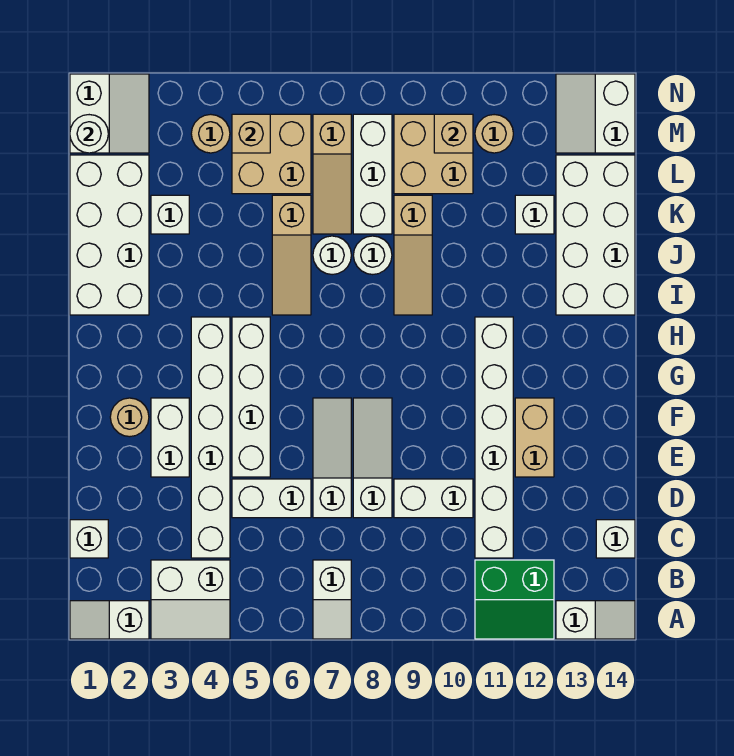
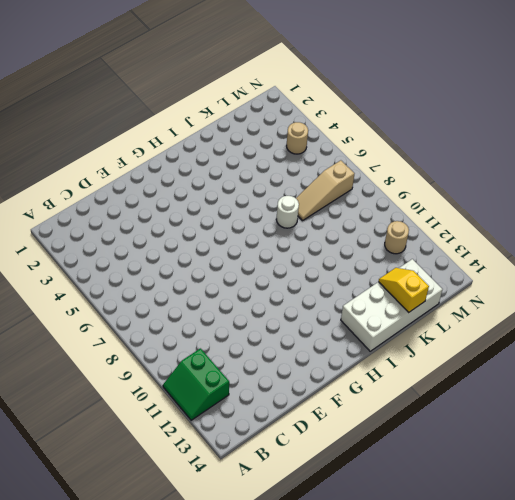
yellow 1x2 slope [379,268,429,312] -> none
none -> white 1x2 slope [70,601,149,639]
none -> white 2x2 slope [151,560,230,639]
none -> white 1x2 slope [313,560,351,639]
none -> white 1x2 slope [556,601,635,639]

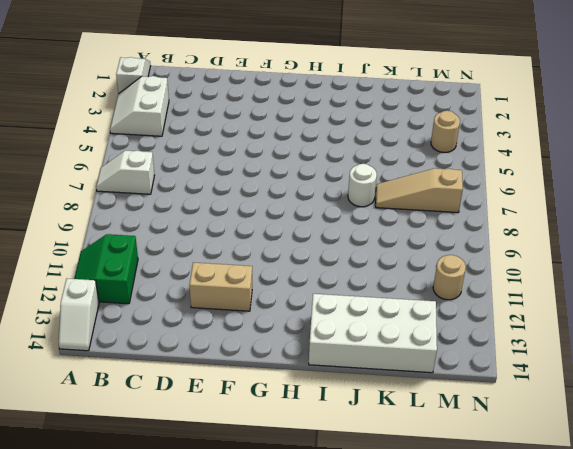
none -> white 1x1 brick [70,520,108,558]
none -> white 1x6 brick [191,317,230,558]
none -> white 1x6 brick [475,317,513,558]
none -> white 1x1 brick [596,520,635,558]

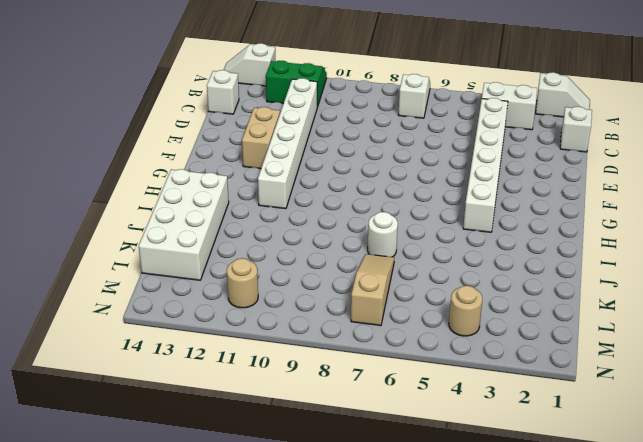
none -> white 1x2 brick [232,479,311,518]
none -> white 1x3 slope [313,398,351,518]
none -> white 1x3 slope [353,398,392,518]
none -> white 1x2 brick [394,479,473,518]

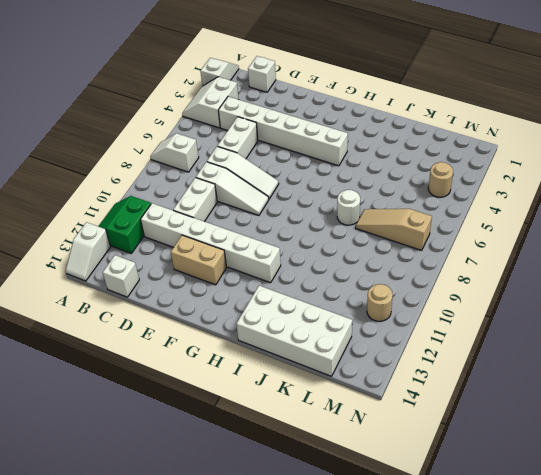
none -> white 1x2 brick [151,398,189,477]
none -> white 1x4 brick [232,317,270,477]
none -> tan 1x1 round brick [110,398,149,437]
none -> white 2x4 brick [70,155,149,315]

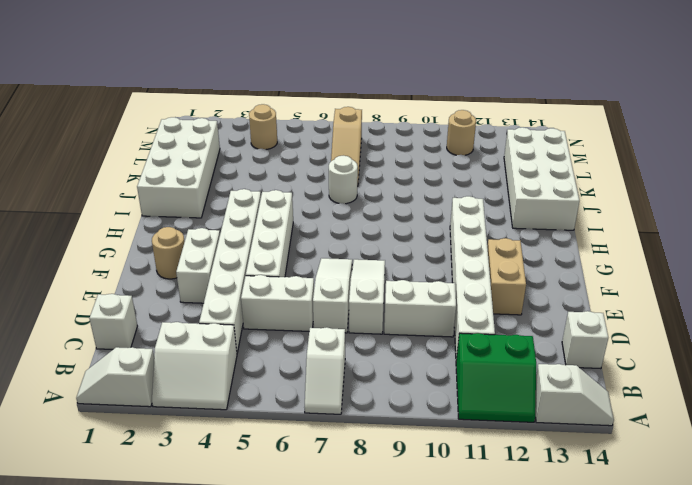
none -> tan 1x3 slope [272,195,311,315]
none -> tan 1x3 slope [394,195,432,315]
none -> white 1x1 round brick [353,236,392,275]
none -> white 1x1 brick [151,195,189,234]

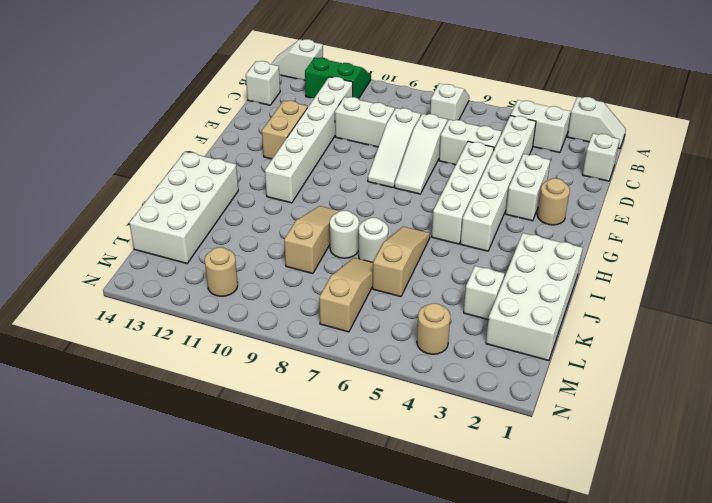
none -> white 1x3 brick [353,114,392,234]
none -> white 1x1 brick [515,195,554,234]
none -> tan 2x2 brick [232,114,311,194]
none -> tan 2x2 brick [394,114,473,194]

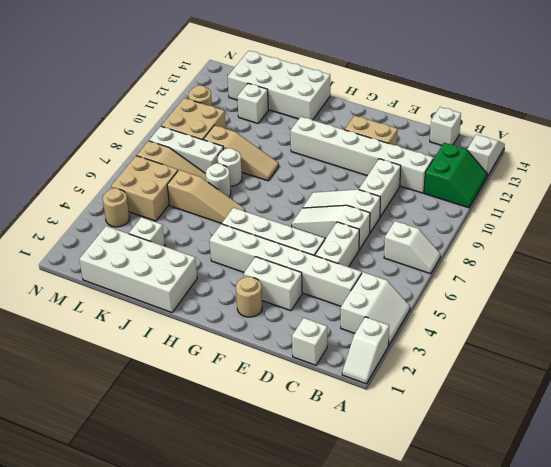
none -> white 2x2 slope [70,74,149,153]
none -> white 2x2 slope [556,74,635,153]
none -> white 1x1 round brick [70,115,108,153]
none -> tan 1x1 brick [232,114,270,153]

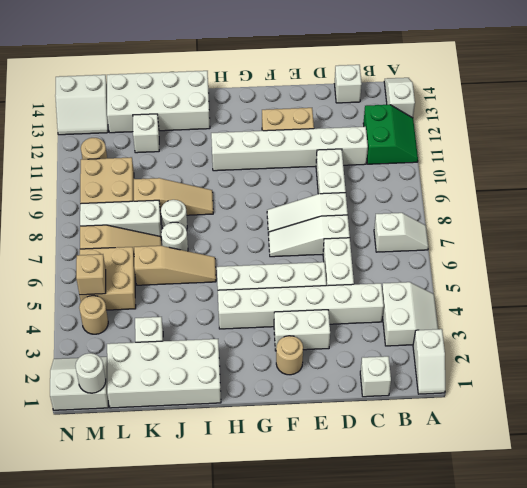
none -> tan 1x1 brick [434,114,473,153]

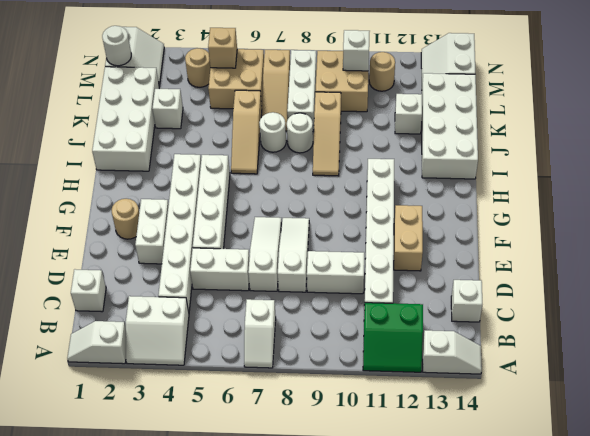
white 1x1 brick [343,30,370,71] -> tan 1x1 brick [434,114,473,153]

